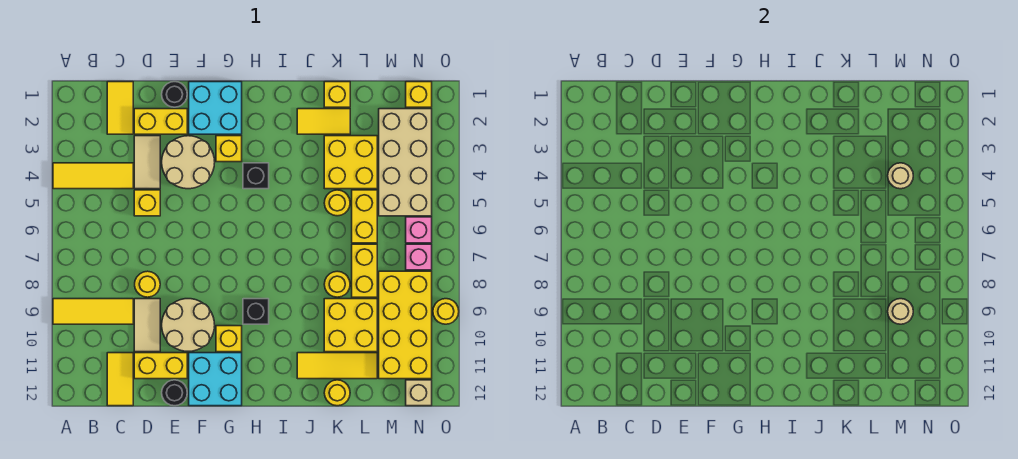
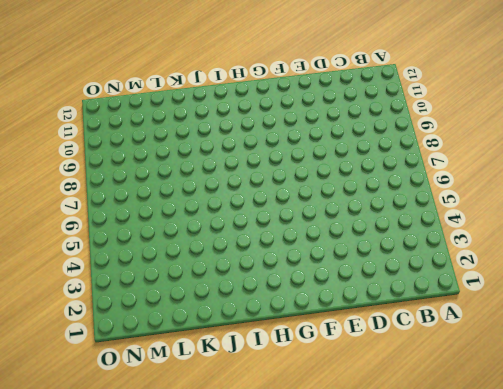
none -> yellow 1x3 tile [53,163,133,189]
none -> yellow 1x3 tile [53,299,133,324]
none -> yellow 1x2 tile [107,82,133,134]
none -> yellow 1x2 tile [107,353,133,406]

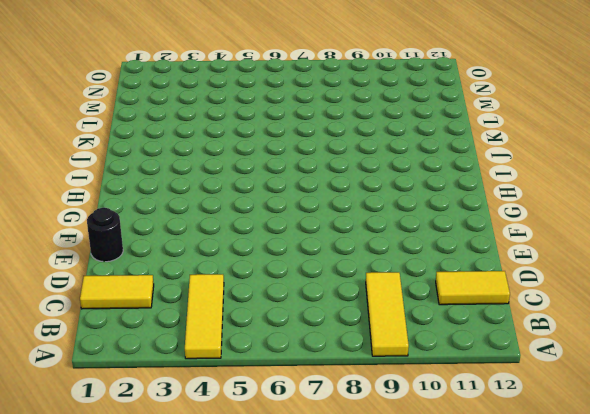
none -> yellow 1x2 brick [134,109,187,134]
none -> tan 1x2 tile [134,136,160,189]
none -> yellow 1x1 brick [134,190,160,216]
none -> yellow 1x1 round brick [135,271,160,297]

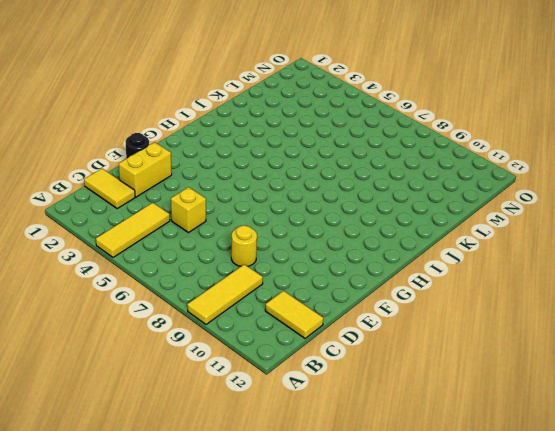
none -> tan 1x2 tile [134,136,160,189]
none -> tan 1x2 tile [134,299,160,352]
none -> yellow 1x2 brick [134,353,187,379]
none -> tan 2x2 round brick [162,136,215,189]

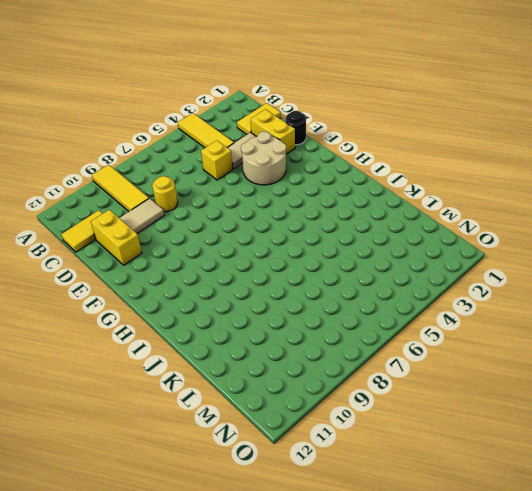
none -> tan 2x2 round brick [162,299,215,351]
none -> black 1x1 round brick [162,380,187,406]
none -> cyan 2x2 brick [189,82,242,134]
none -> cyan 2x2 brick [189,353,242,406]

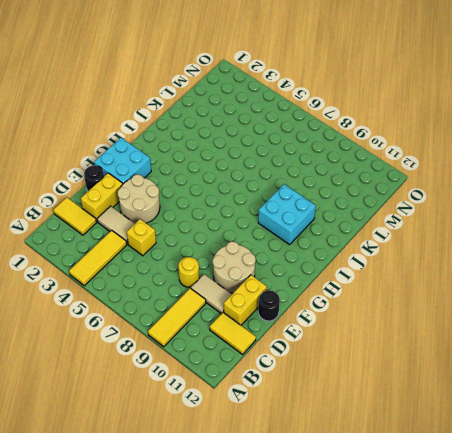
cyan 2x2 brick [258,184,316,245] -> cyan 2x2 brick moved to [189,353,242,406]
none -> yellow 1x1 brick [216,136,242,162]
none -> yellow 1x1 brick [216,326,242,352]
none -> black 1x1 brick [243,163,269,189]
none -> black 1x1 brick [243,299,269,324]

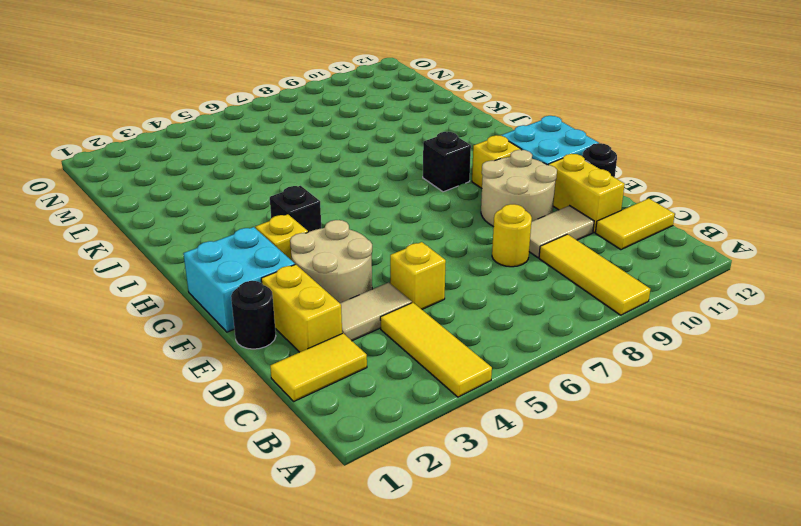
none -> yellow 1x2 tile [297,109,350,134]
none -> yellow 1x3 tile [297,353,377,379]
none -> yellow 1x1 brick [324,82,350,107]
none -> yellow 2x2 brick [324,136,377,189]

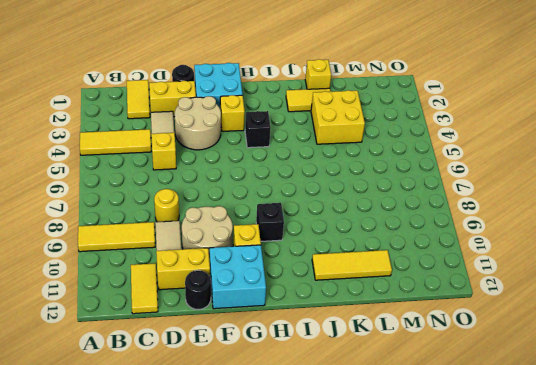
none -> yellow 1x1 round brick [324,190,350,216]
none -> yellow 1x1 round brick [324,271,350,297]
none -> yellow 2x2 brick [324,299,377,352]
none -> yellow 1x1 round brick [324,380,350,406]

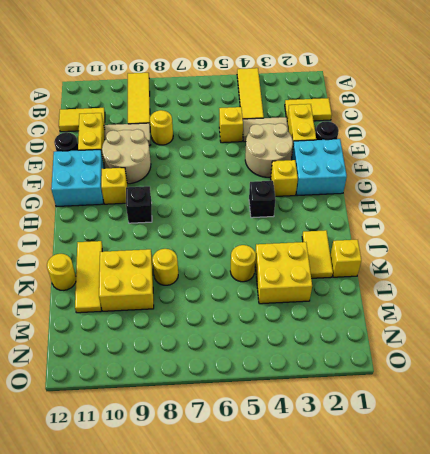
none -> yellow 1x2 brick [352,190,377,243]
none -> yellow 1x2 brick [352,244,377,297]
none -> tan 2x4 brick [379,109,432,216]
none -> yellow 2x4 brick [379,271,432,379]

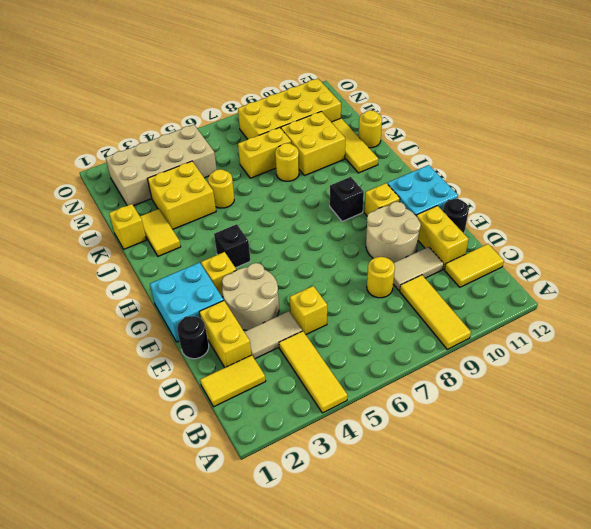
none -> yellow 1x2 brick [352,190,377,243]
none -> yellow 1x1 brick [406,82,432,107]
none -> pink 1x1 brick [406,217,432,243]
none -> pink 1x1 brick [406,244,432,270]

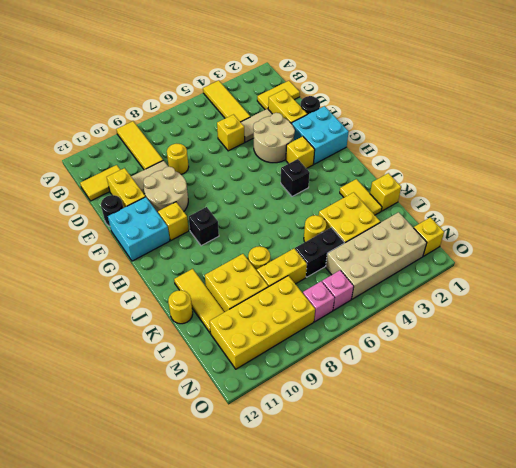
black 1x2 brick [295,227,344,277] -> yellow 1x2 brick [352,190,377,243]
none -> tan 1x1 brick [406,380,432,406]
none -> yellow 1x1 round brick [433,299,459,324]
none -> tan 1x1 round brick [888,163,913,189]
none -> tan 1x1 round brick [888,299,913,324]

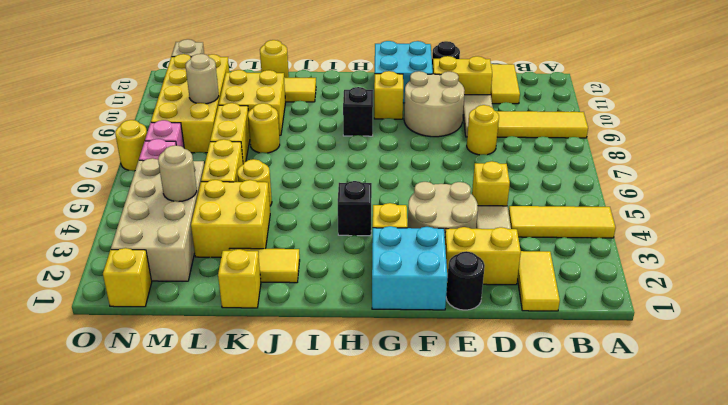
yellow 1x1 round brick [115,120,147,171] -> yellow 1x1 round brick moved to [433,299,459,324]

